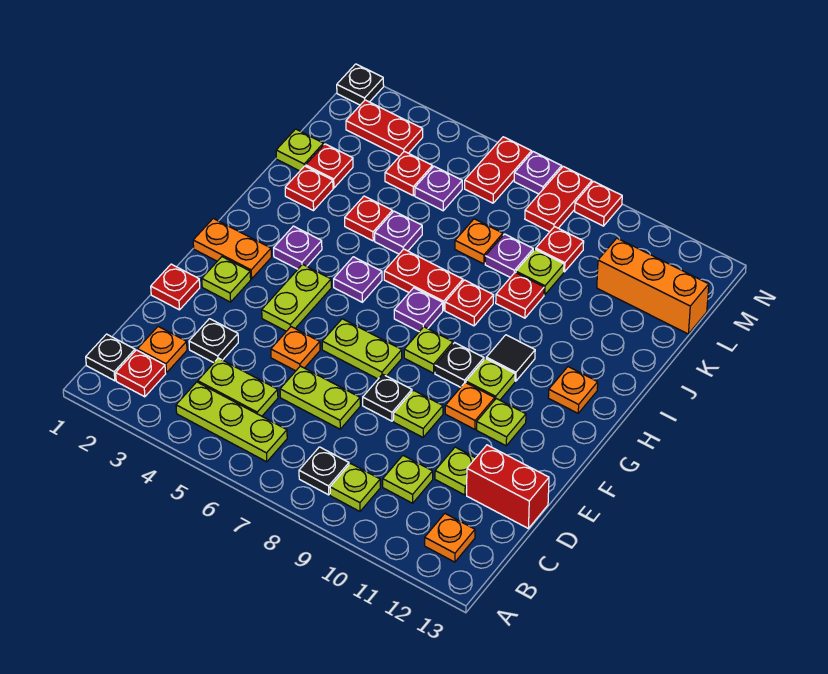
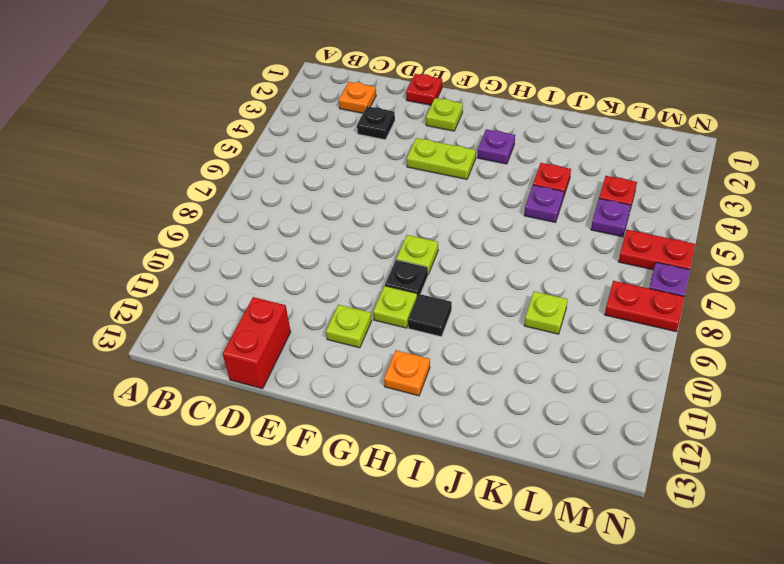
none -> black 1x1 plate [86,334,135,381]
none -> red 1x1 plate [116,350,166,397]
none -> lime 1x3 plate [176,382,287,462]
none -> black 1x1 plate [299,447,349,495]

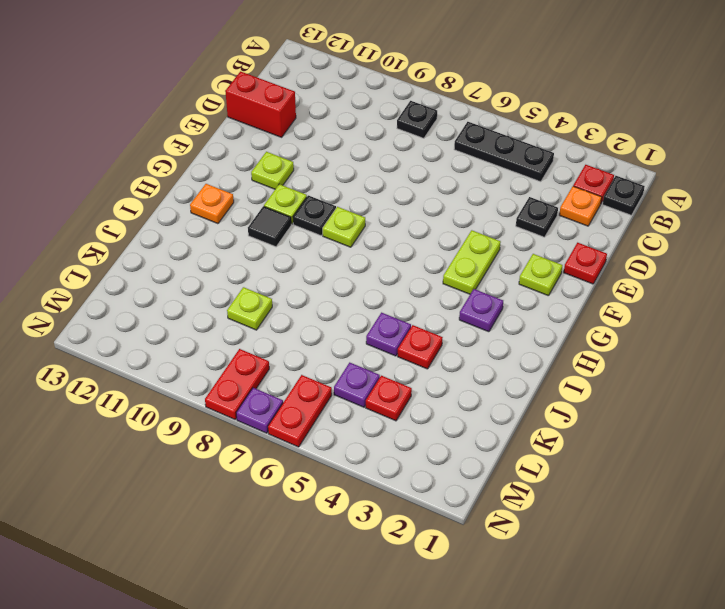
black 1x3 plate [454,122,554,182] -> lime 1x3 plate [176,382,287,462]
none -> lime 1x1 plate [330,463,380,511]
none -> orange 1x1 plate [425,514,475,562]
none -> lime 1x2 plate [198,358,278,416]
none -> lime 1x1 plate [383,456,433,503]

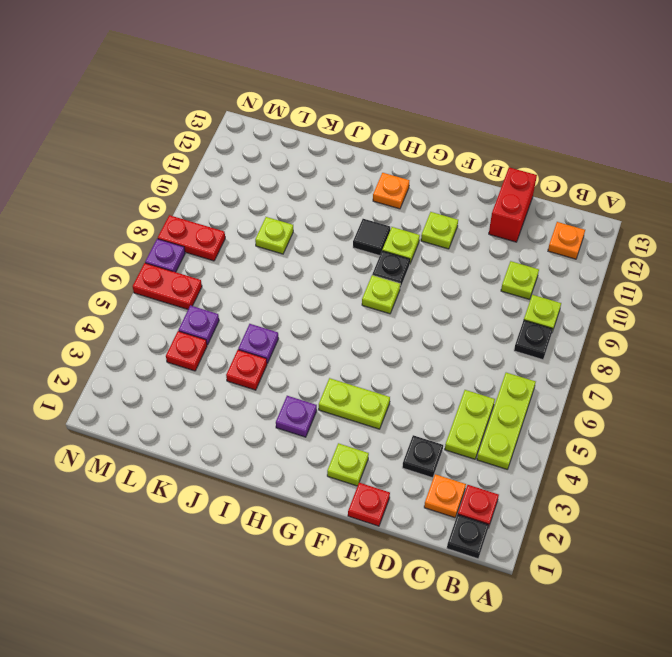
none -> lime 1x2 plate [280,366,360,429]
none -> lime 1x1 plate [435,447,475,495]
none -> orange 1x1 plate [271,327,320,371]
none -> black 1x1 plate [363,374,412,421]

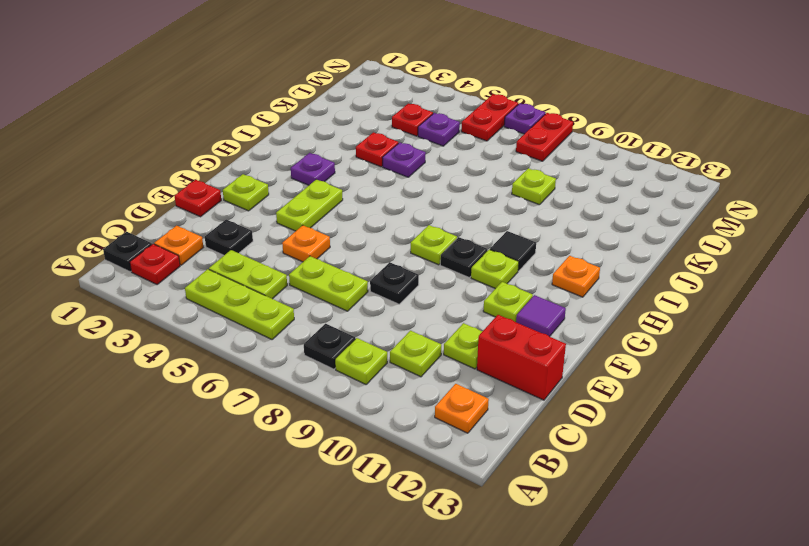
purple 1x1 tile [516,295,566,337] -> none
none -> lime 1x1 plate [394,390,443,437]
none -> lime 1x2 plate [322,319,402,379]
none -> orange 1x1 plate [445,382,495,429]
none -> orange 1x2 plate [193,218,271,279]

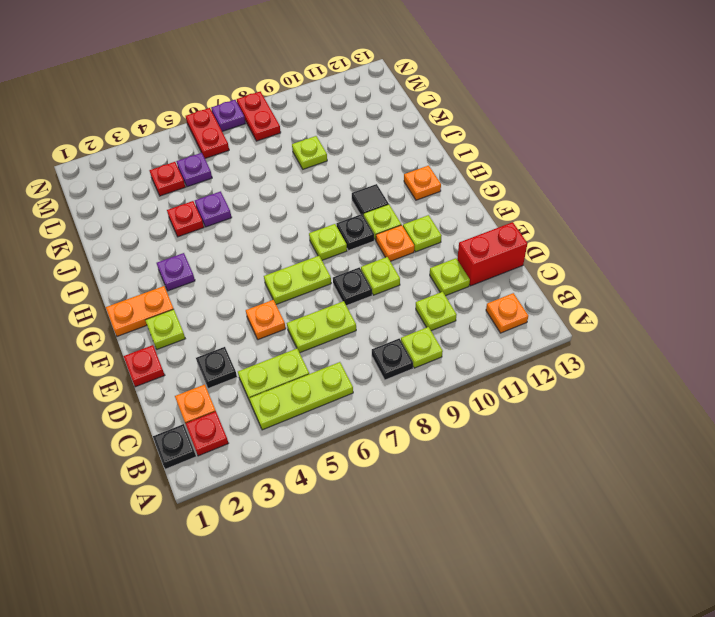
none -> lime 1x2 plate [262,264,331,331]
none -> purple 1x1 plate [334,257,382,302]
none -> purple 1x1 plate [394,288,443,332]
none -> red 1x2 plate [384,249,463,310]

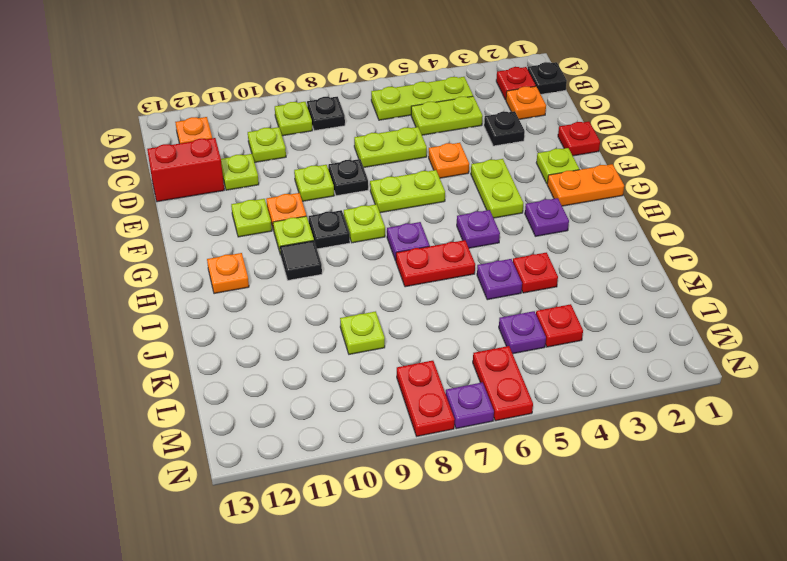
none -> red 1x1 plate [445,280,494,326]
none -> red 1x1 plate [285,166,333,211]
none -> red 1x1 plate [496,273,544,318]
none -> lime 1x1 plate [276,129,324,171]

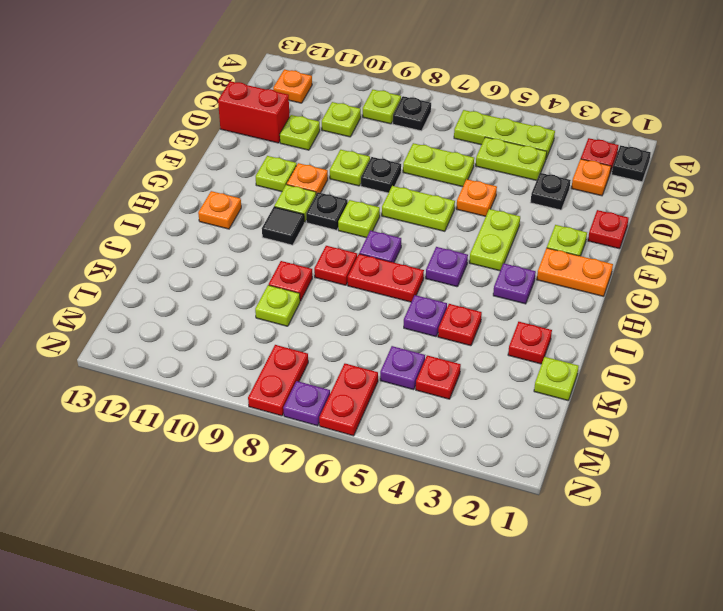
none -> red 1x1 plate [306,144,353,188]
none -> orange 1x1 plate [455,219,503,264]
none -> purple 1x1 plate [485,234,533,277]
none -> red 1x1 plate [536,227,584,272]

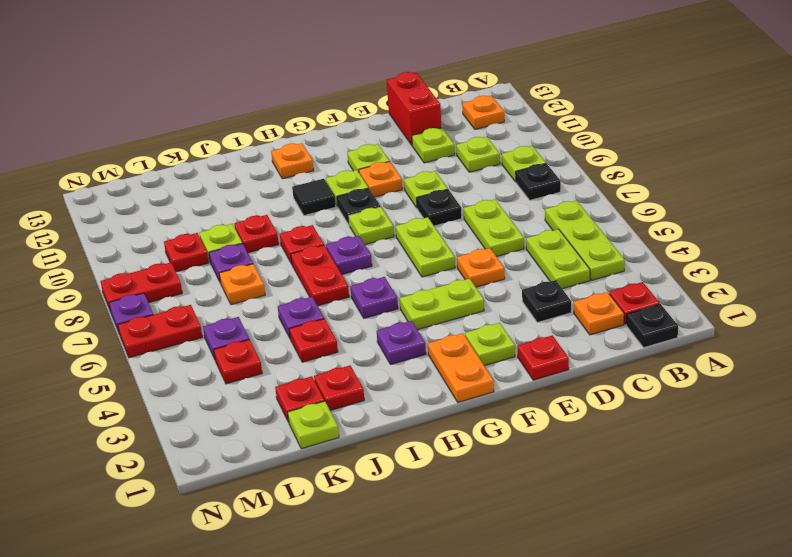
none -> orange 1x3 brick [597,238,709,334]
none -> red 1x2 plate [346,100,423,156]
none -> black 1x1 plate [337,64,384,105]
none -> red 1x1 plate [575,181,622,226]

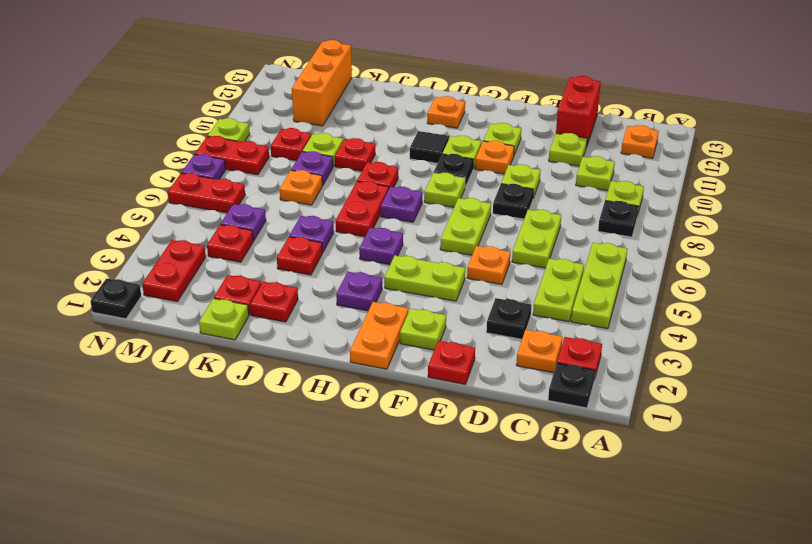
lime 1x1 plate [208,118,250,142] -> red 1x1 plate [575,181,622,226]

